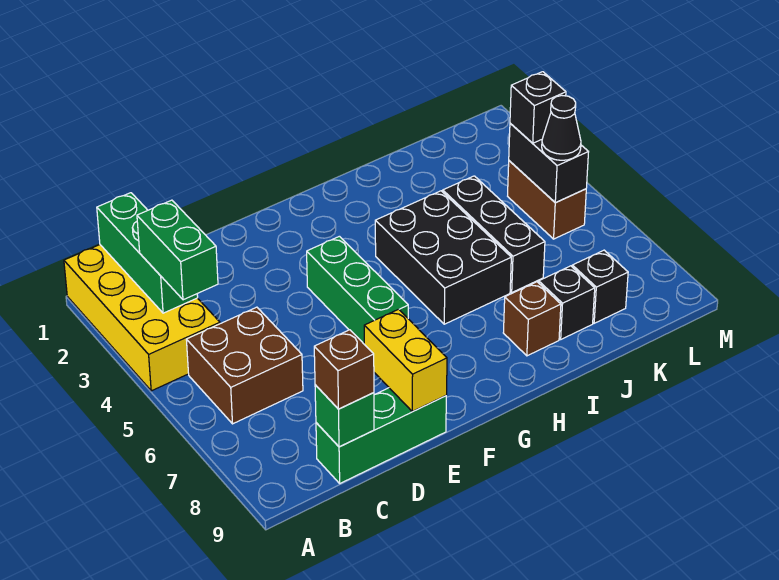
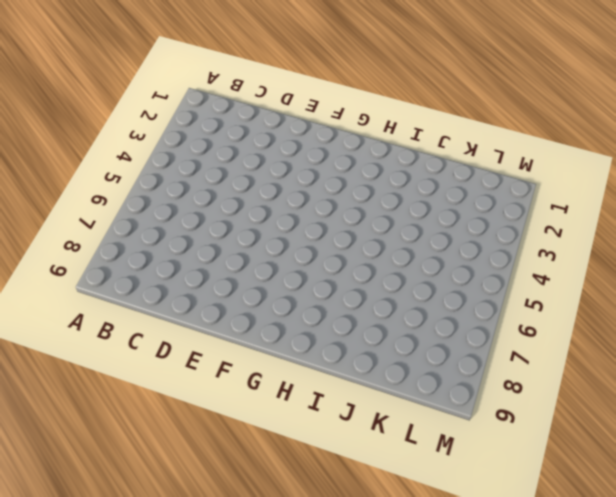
none -> yellow 2x4 brick [64,245,220,391]
none -> brown 2x2 brick [186,307,303,424]
none -> green 1x3 brick [316,388,446,483]

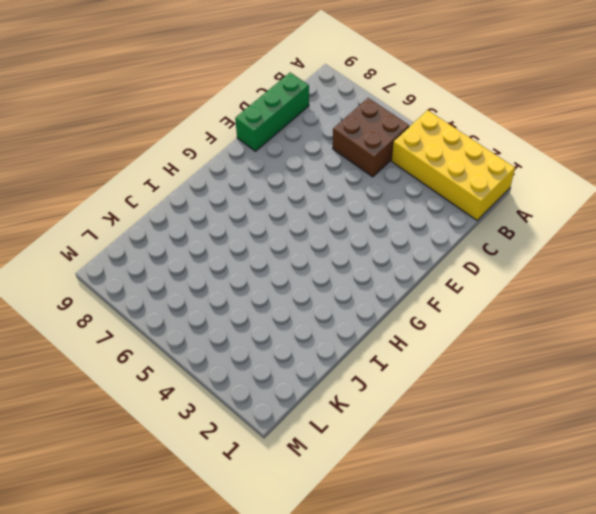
none -> green 1x3 brick [307,236,408,344]
none -> black 2x3 brick [375,191,511,324]
none -> brown 1x1 brick [503,282,561,356]

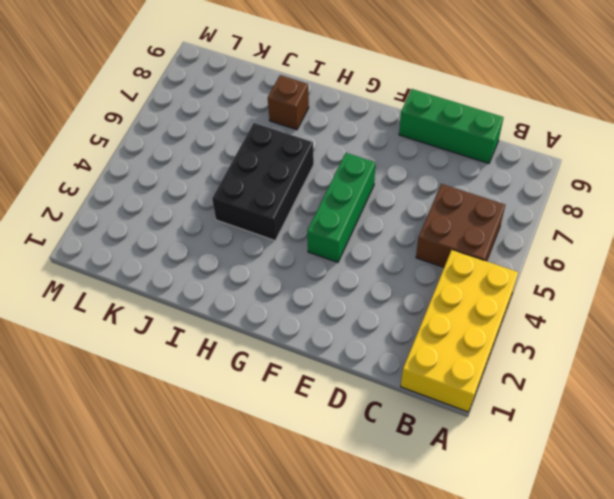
none -> black 1x3 brick [443,176,545,292]
none -> black 1x1 brick [539,266,595,339]
none -> black 1x1 brick [572,250,628,323]

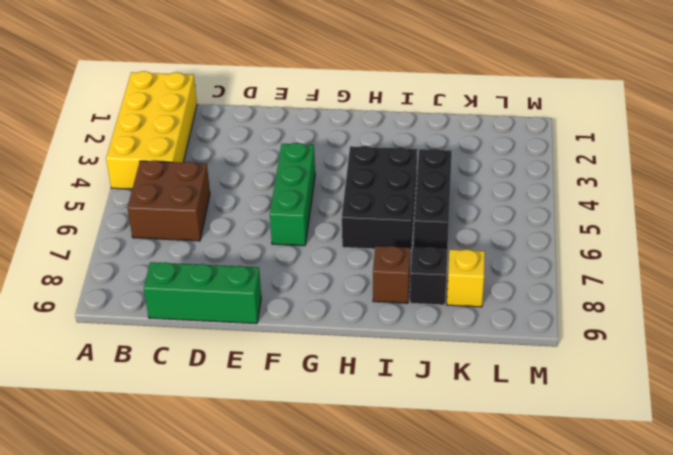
yellow 1x1 brick [447,249,485,307] -> black 1x1 brick [572,250,628,323]
none -> brown 1x2 brick [508,161,586,239]
none -> green 1x3 brick [97,193,198,313]
none -> green 1x1 brick [315,385,374,447]

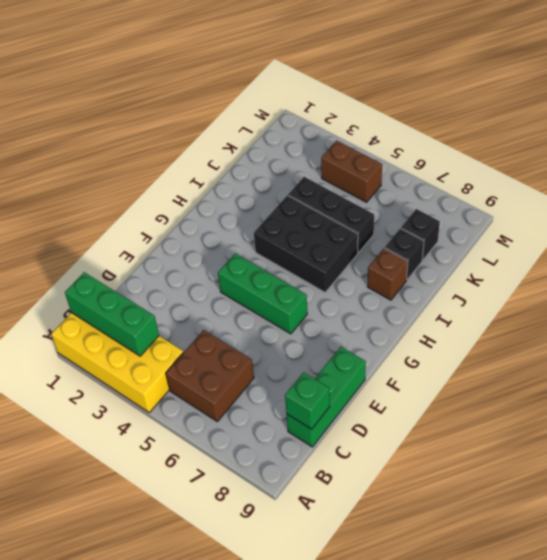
none -> yellow 1x2 brick [364,309,447,412]
none -> black 1x2 brick [509,123,588,202]
none -> green 1x2 brick [137,200,218,300]

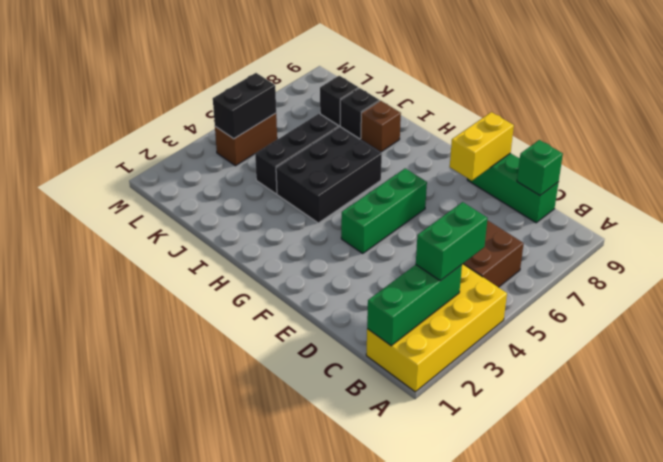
none -> brown 1x1 brick [314,330,374,409]
none -> black 1x1 brick [510,72,566,143]
none -> black 1x1 cone [542,96,581,160]

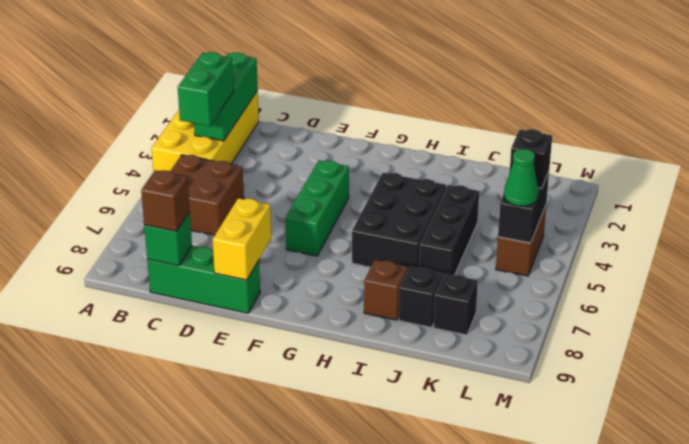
green 1x1 cone [504,149,538,206] -> black 1x1 cone [542,96,581,160]

